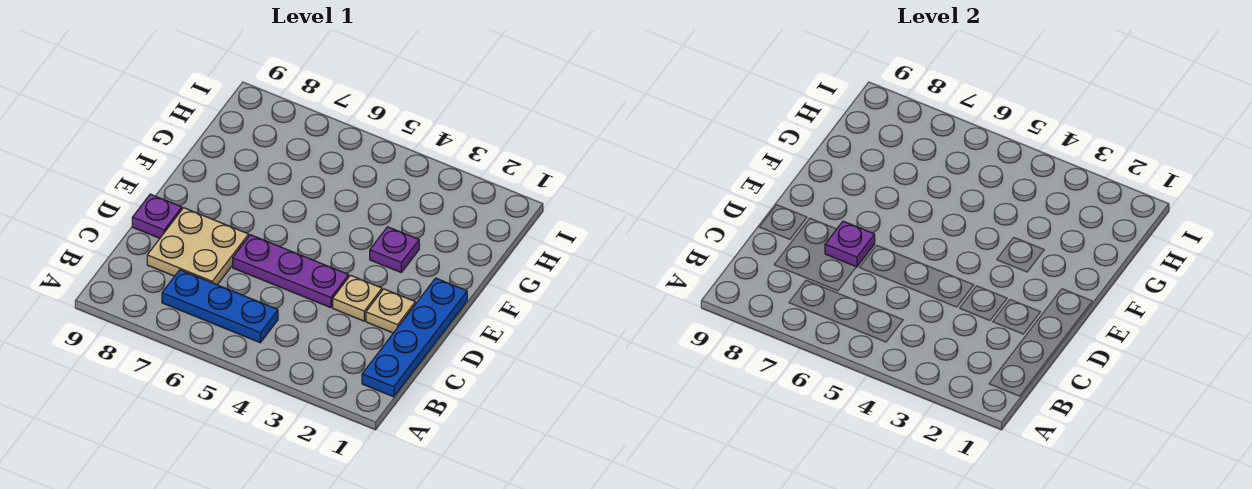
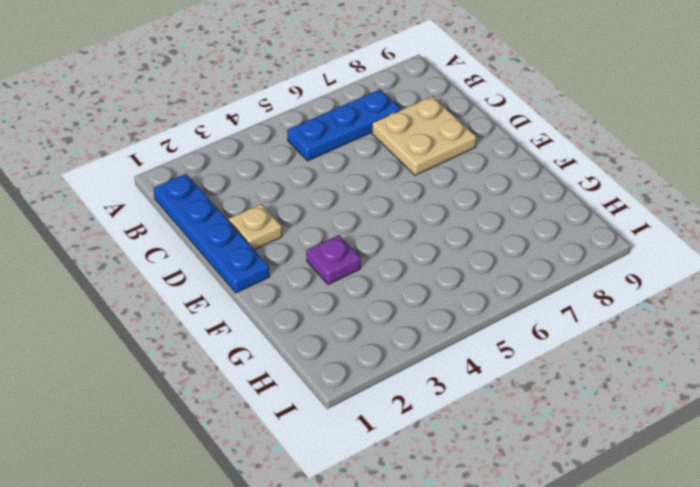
none -> tan 1x1 plate [333,275,382,321]
none -> purple 1x3 plate [233,235,349,308]

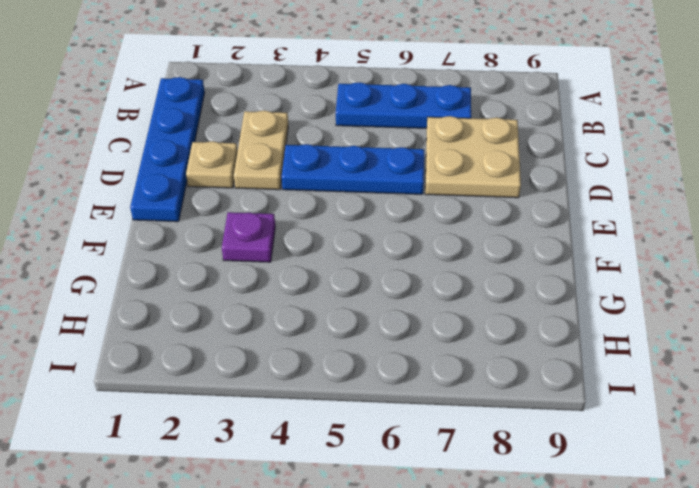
tan 1x2 plate [234,110,288,190] -> tan 1x1 plate [333,275,382,321]
blue 1x3 plate [282,144,424,194] -> purple 1x3 plate [233,235,349,308]
none -> purple 1x1 plate [132,194,182,238]
none -> purple 1x1 plate [825,221,875,267]

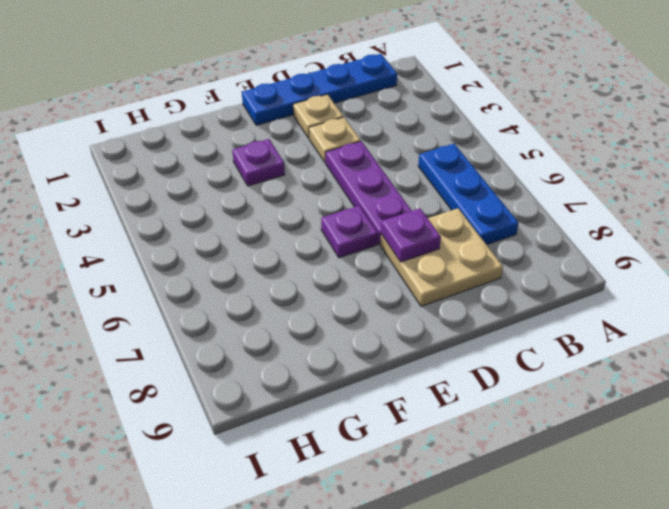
purple 1x1 plate [321,206,378,258] -> purple 1x1 plate moved to [132,194,182,238]

